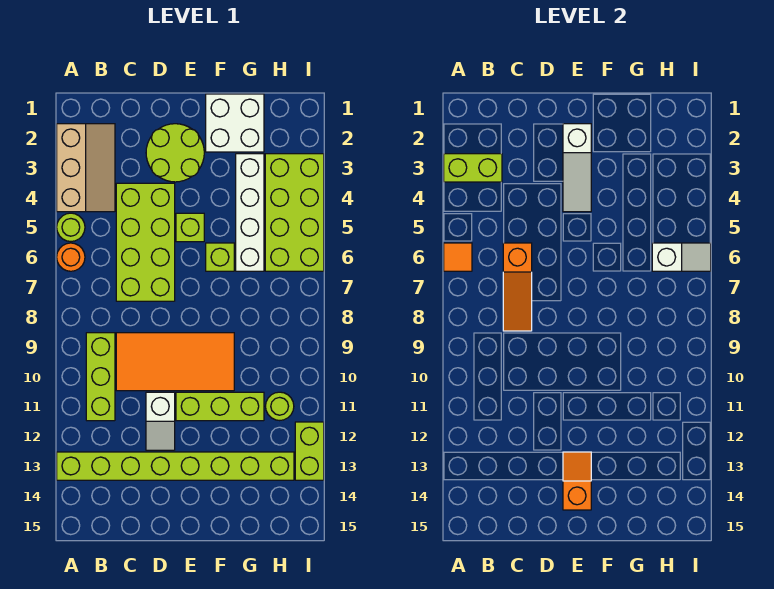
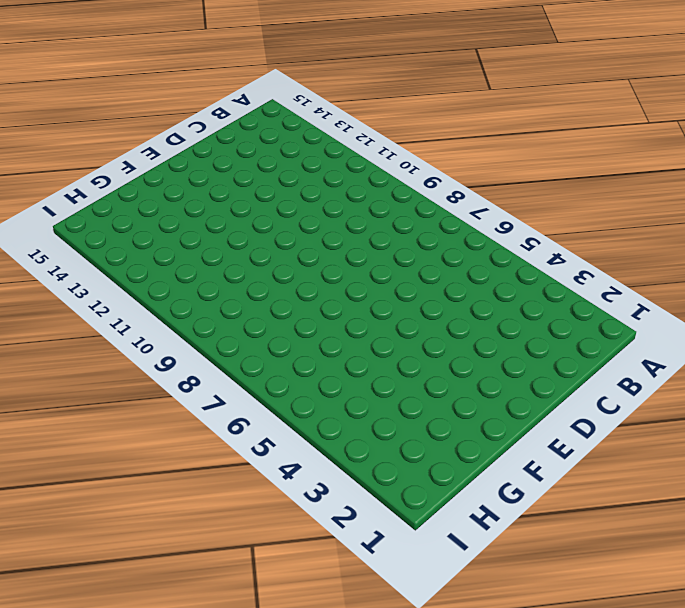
none -> tan 2x3 slope [57,124,115,212]
none -> lime 1x1 round brick [57,213,85,242]
none -> orange 1x1 round brick [57,243,85,271]

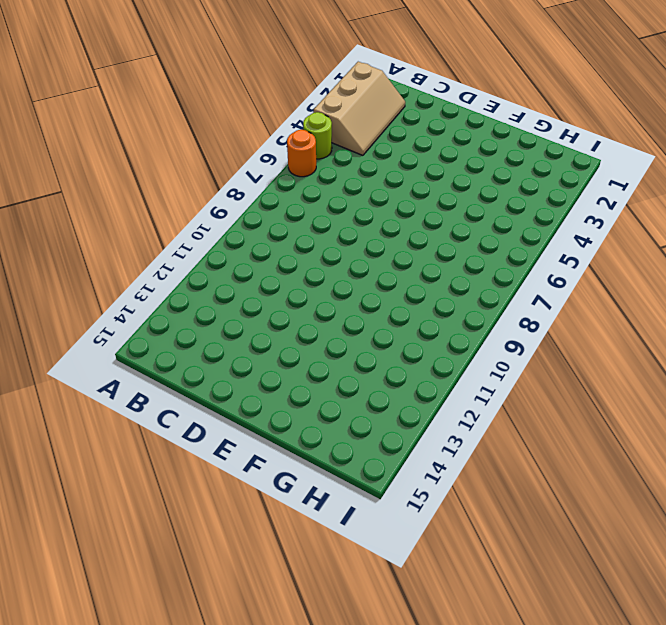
none -> lime 1x8 brick [57,452,294,480]
none -> lime 1x3 brick [86,333,115,421]
none -> lime 2x4 brick [116,183,175,301]

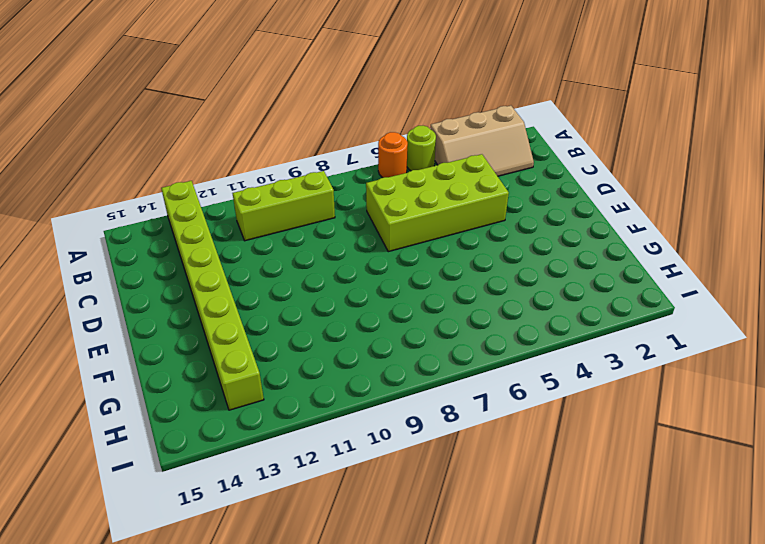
none -> orange 2x4 tile [116,333,234,391]
none -> lime 2x2 round brick [146,124,204,182]
none -> white 1x2 slope [146,392,175,450]

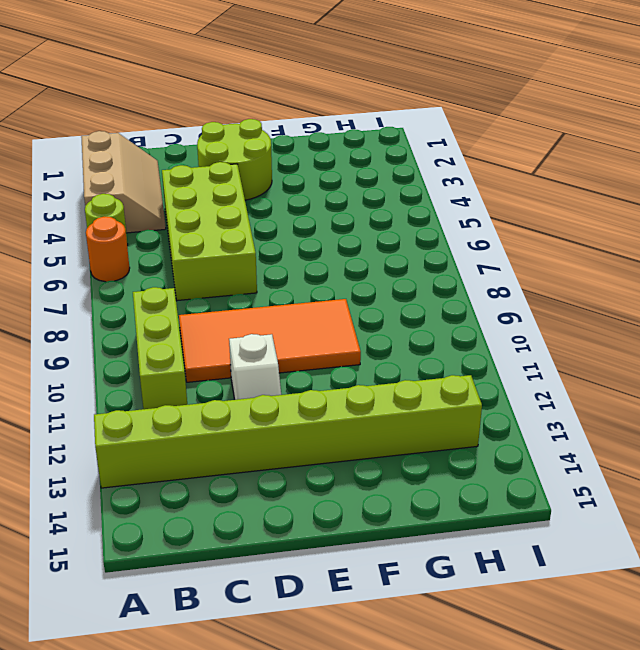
none -> lime 1x1 brick [176,213,204,242]
none -> lime 1x3 brick [176,392,264,421]
none -> white 2x2 brick [206,94,264,152]

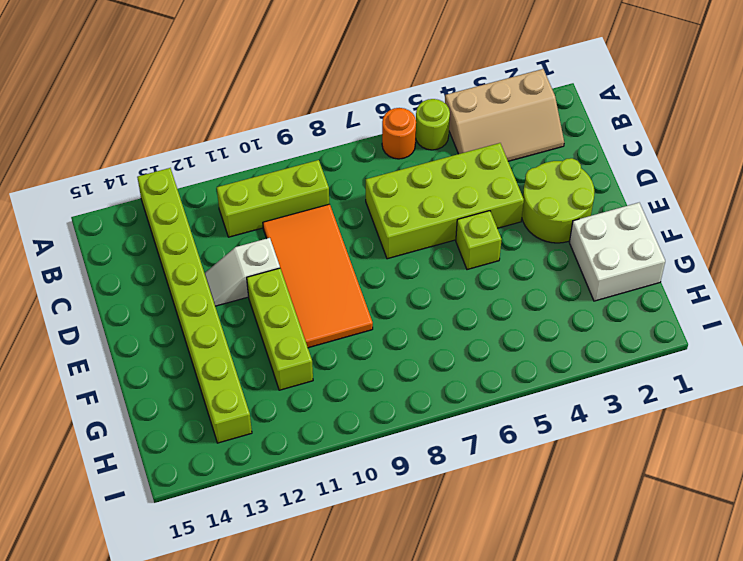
none -> lime 1x1 brick [206,243,234,271]
none -> white 1x4 brick [236,154,264,271]
none -> lime 2x4 brick [265,154,324,271]

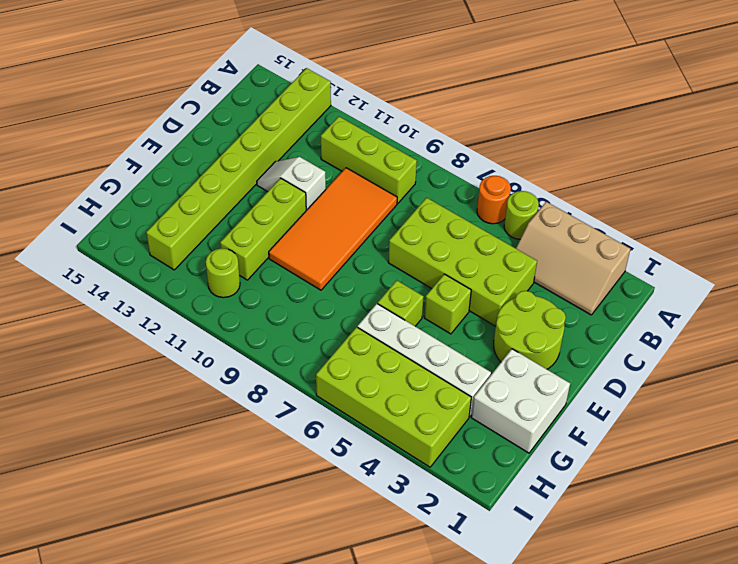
none -> lime 1x2 brick [295,422,324,480]
none -> lime 1x2 brick [444,154,502,182]
none -> orange 1x1 tile [444,243,472,271]

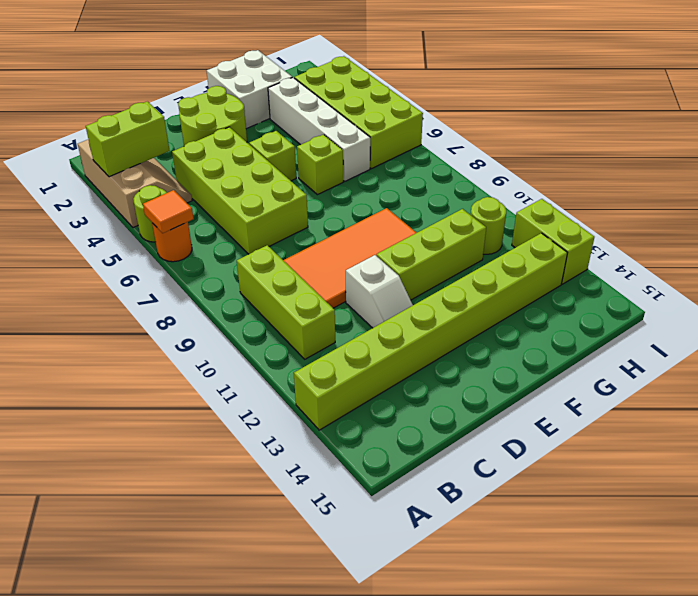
none -> orange 1x3 slope [503,243,532,331]
none -> white 1x3 slope [563,124,591,212]
none -> orange 1x2 slope [563,452,591,510]

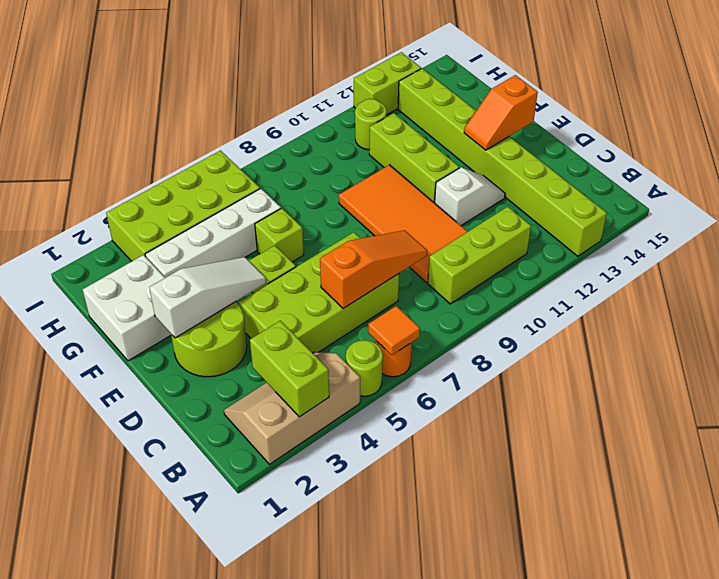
none -> white 1x2 slope [652,243,711,271]

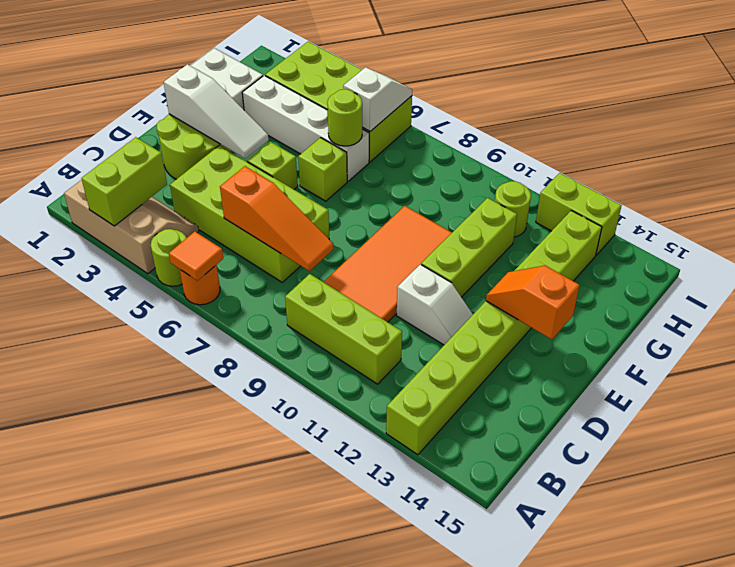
lime 1x1 round brick [327,89,362,146] -> none

